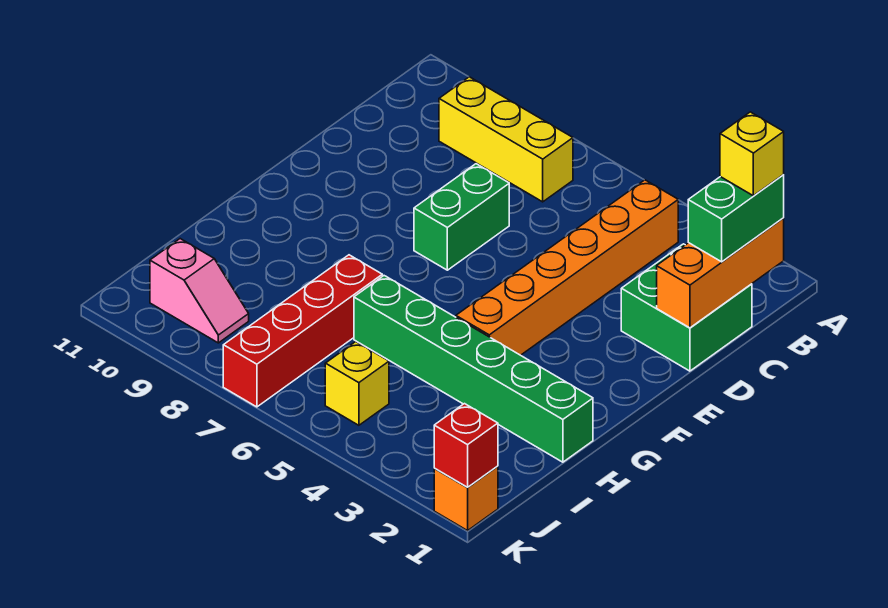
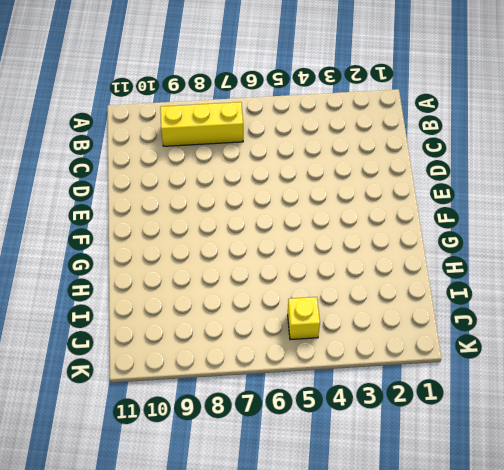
none -> orange 1x6 brick [456,180,678,355]
none -> green 2x2 brick [621,244,752,371]
none -> green 1x2 brick [414,164,509,270]

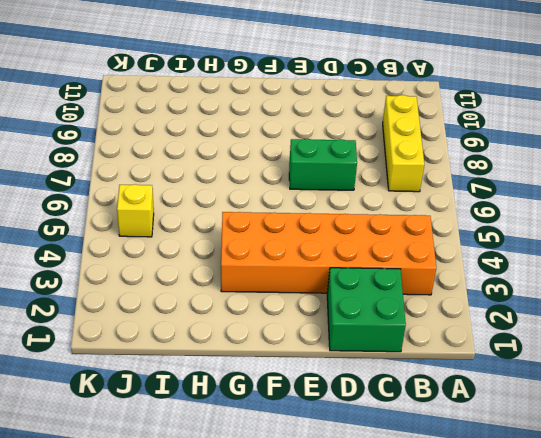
orange 2x6 brick [221,212,436,295] -> orange 1x6 brick [456,180,678,355]
none -> green 1x6 brick [354,276,593,462]
none -> red 1x4 brick [223,255,382,407]
none -> pink 1x2 slope [150,239,249,343]

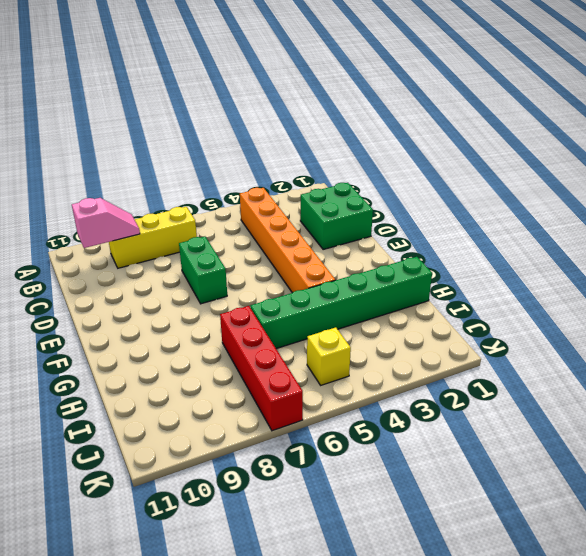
pink 1x2 slope [72,198,140,248] -> pink 1x2 slope moved to [150,239,249,343]
none -> orange 1x1 brick [434,466,498,531]
none -> orange 1x3 brick [657,218,784,328]
none -> red 1x1 brick [434,404,498,487]

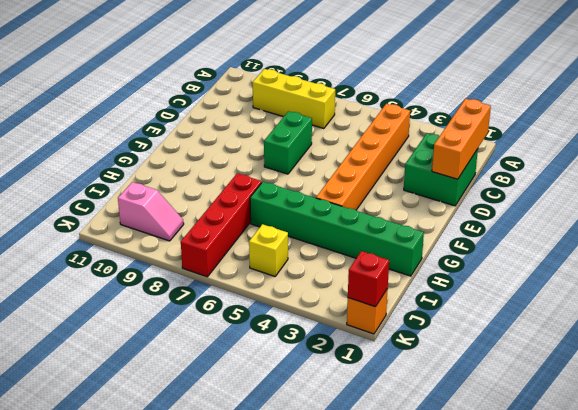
none -> green 1x2 brick [688,175,784,262]
none -> yellow 1x1 brick [720,112,784,196]

